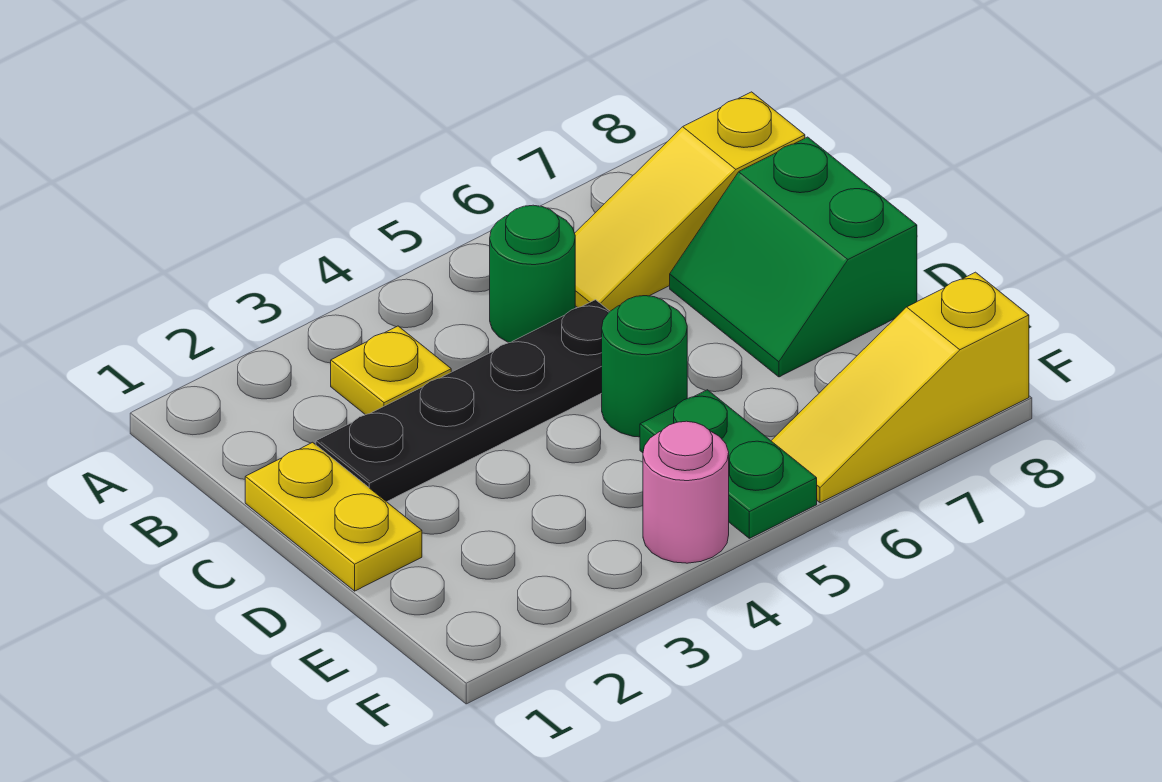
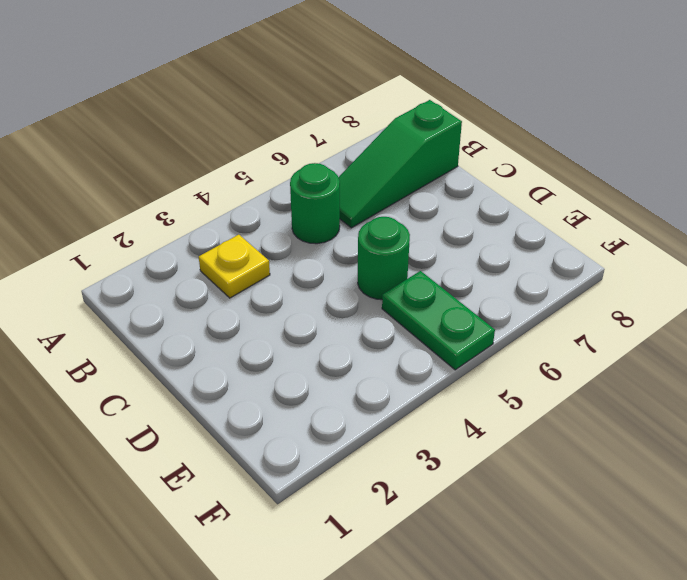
green 1x3 slope [338,100,462,228] -> yellow 1x3 slope [575,92,805,311]
none -> yellow 1x2 plate [245,442,422,591]
none -> black 1x4 plate [316,300,610,502]

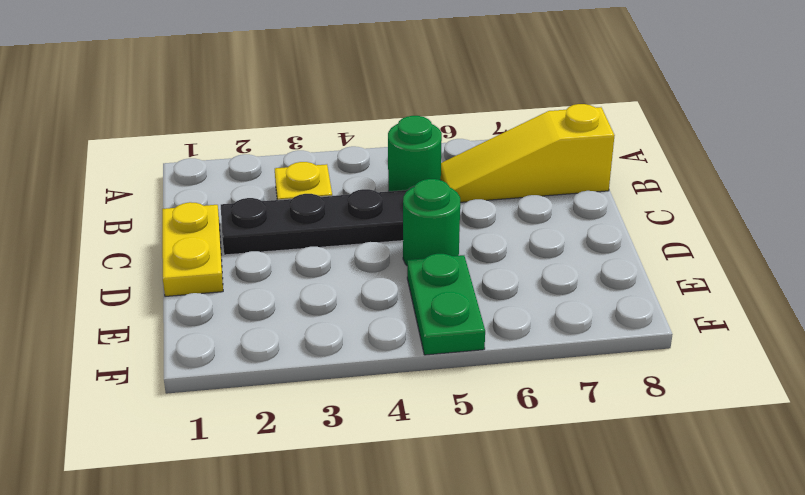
none -> green 2x2 slope [670,137,917,377]
none -> pink 1x1 round brick [643,421,729,563]

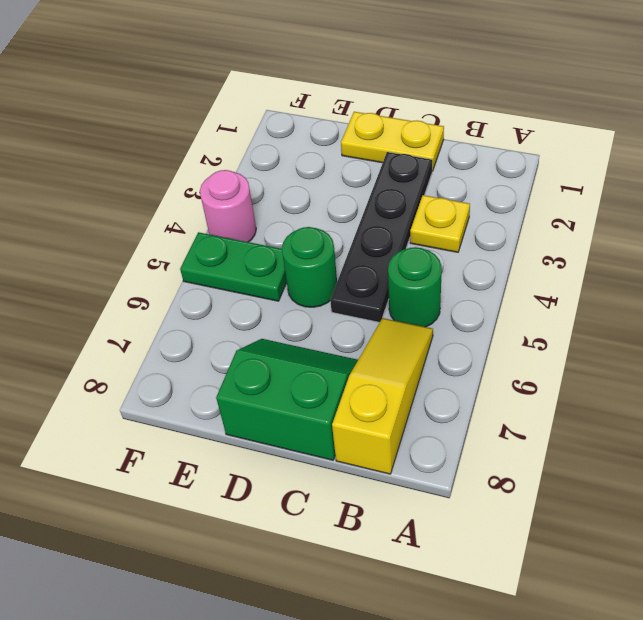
none -> yellow 1x3 slope [771,272,1029,503]

